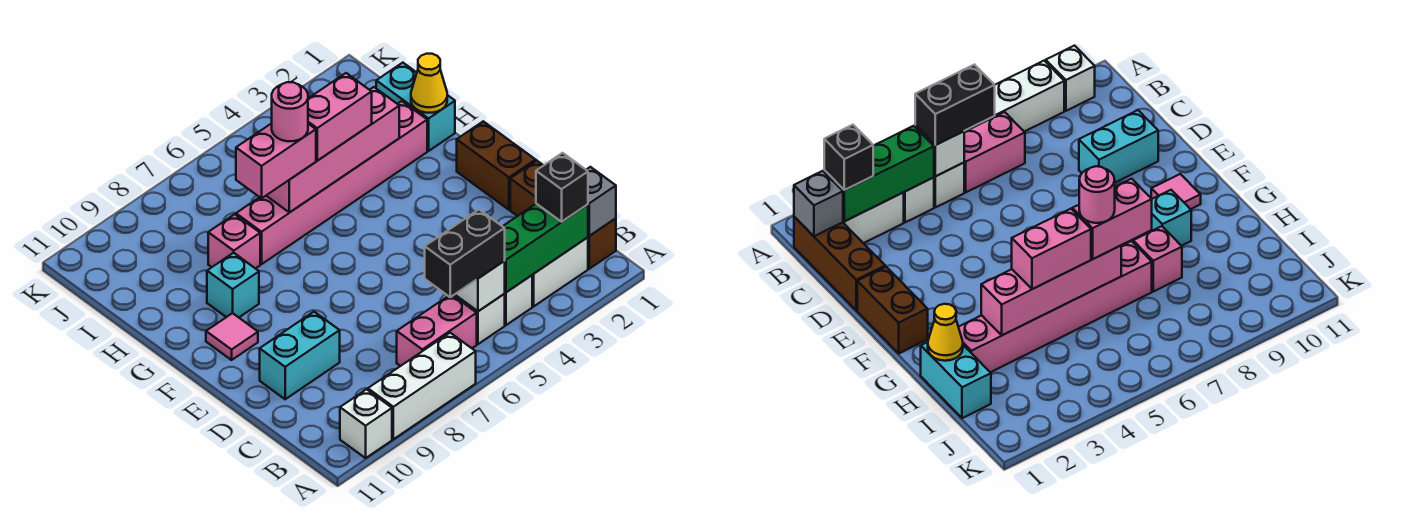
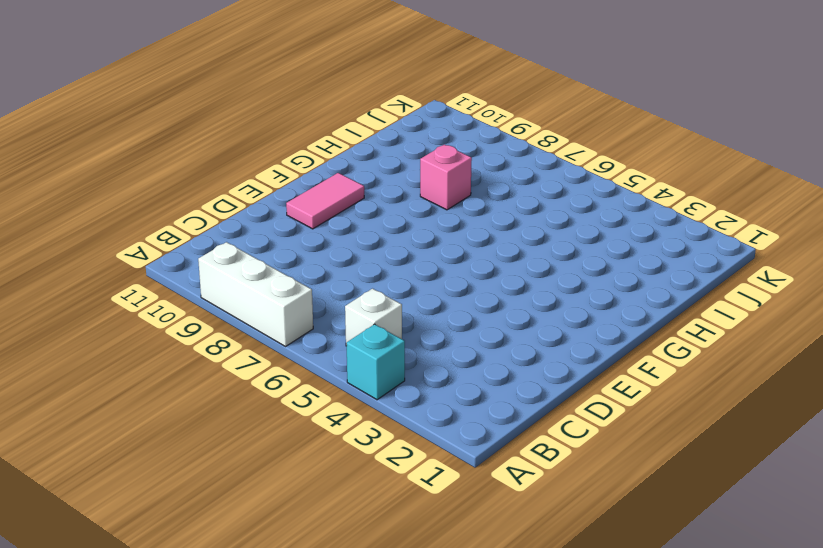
cyan 1x1 brick [347,324,405,400] -> cyan 1x1 brick moved to [207,253,259,317]
pink 1x2 tile [286,173,364,229] -> pink 1x1 tile [206,313,258,360]
none -> white 1x1 brick [340,389,392,458]
none -> brown 1x3 brick [510,161,616,269]
none -> white 1x2 brick [532,237,588,306]

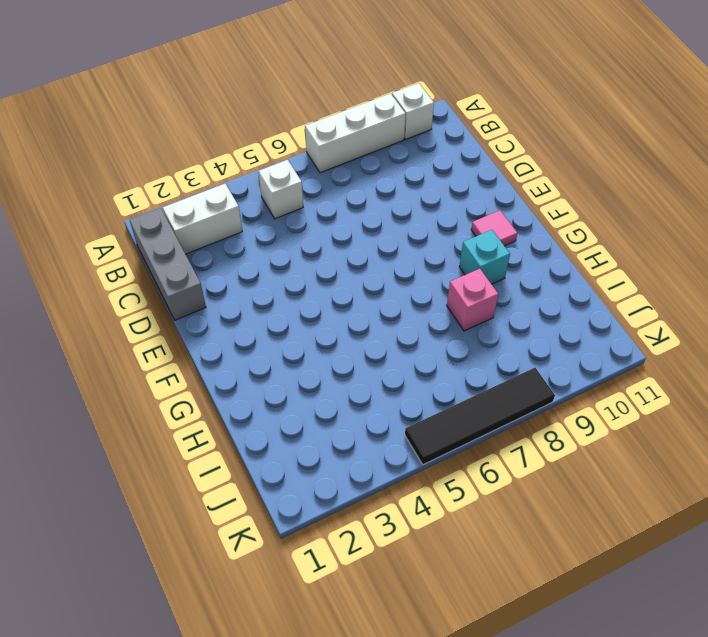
grey 1x3 brick [130,208,206,320] -> brown 1x3 brick [510,161,616,269]
black 1x4 tile [405,368,555,465] -> none
none -> white 1x1 brick [505,275,532,325]
none -> pink 1x2 brick [397,296,477,366]
none -> cyan 1x2 brick [260,312,340,399]

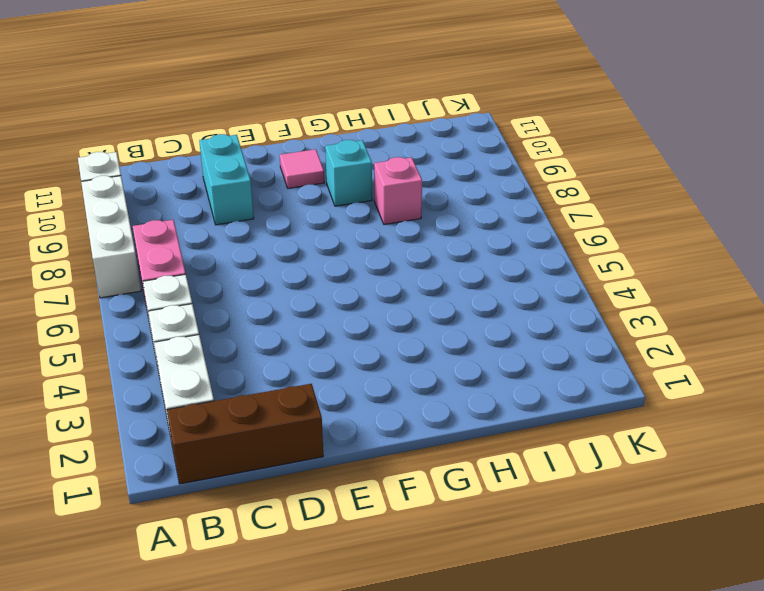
none -> brown 1x2 brick [457,121,536,210]
none -> cyan 1x2 brick [376,63,455,151]
none -> pink 1x6 brick [236,101,427,264]

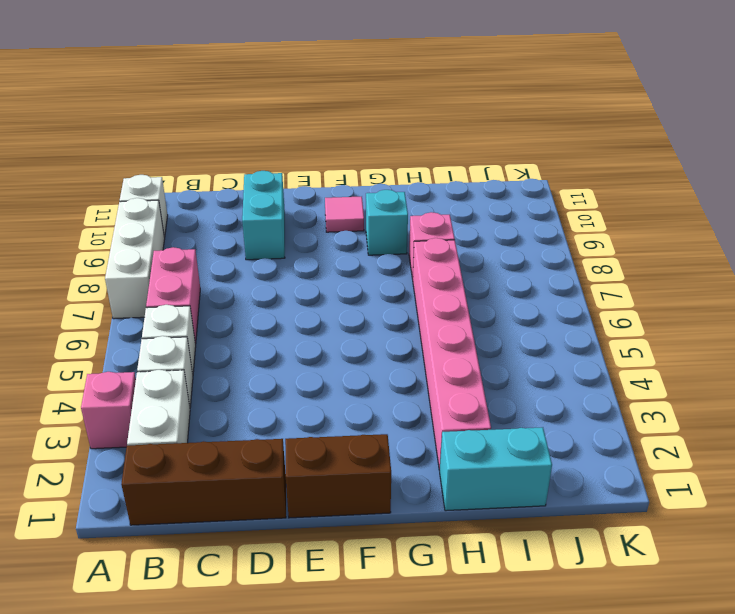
pink 1x1 brick [81,372,136,449] -> none
none -> grey 1x1 brick [586,167,616,236]
none -> green 1x3 brick [503,204,588,292]
none -> white 1x1 brick [455,261,505,311]

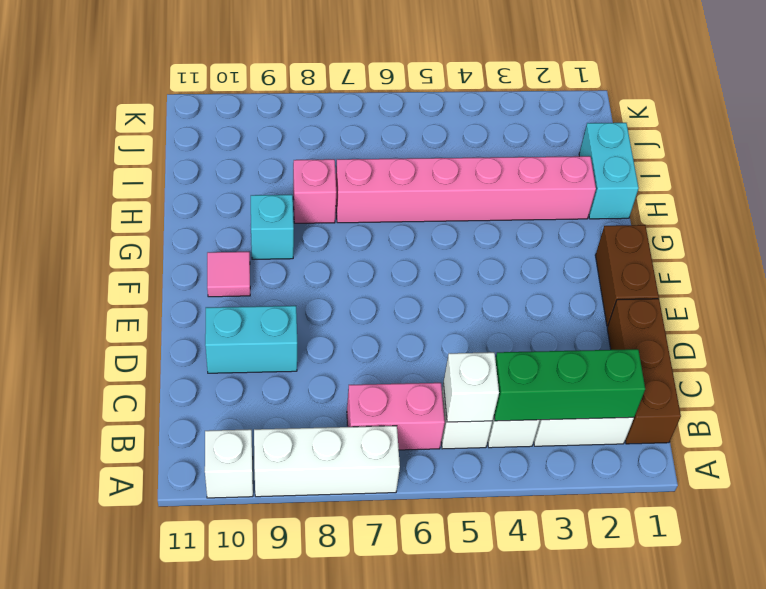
none -> grey 1x1 brick [586,167,616,236]
none -> yellow 1x1 cone [411,54,447,113]
none -> pink 1x4 brick [266,87,399,213]

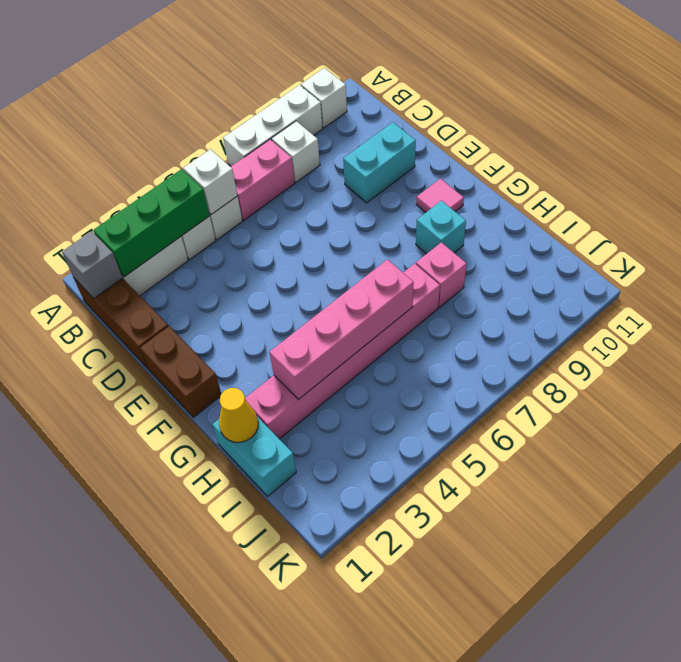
white 1x1 brick [272,121,320,182] -> none
none -> black 1x1 brick [536,153,588,222]
none -> black 1x2 brick [425,210,505,297]
none -> pink 1x2 brick [308,73,372,161]

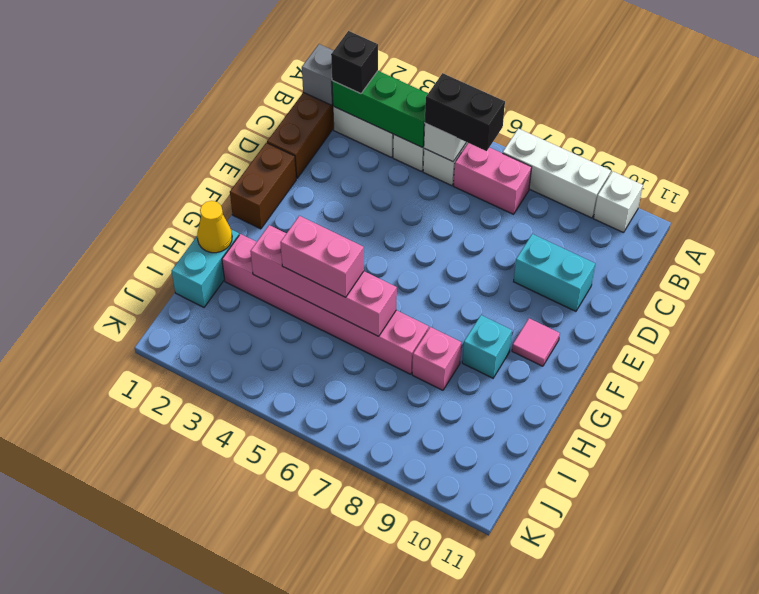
none -> pink 1x2 brick [236,123,316,198]
none -> pink 1x1 round brick [272,82,308,141]

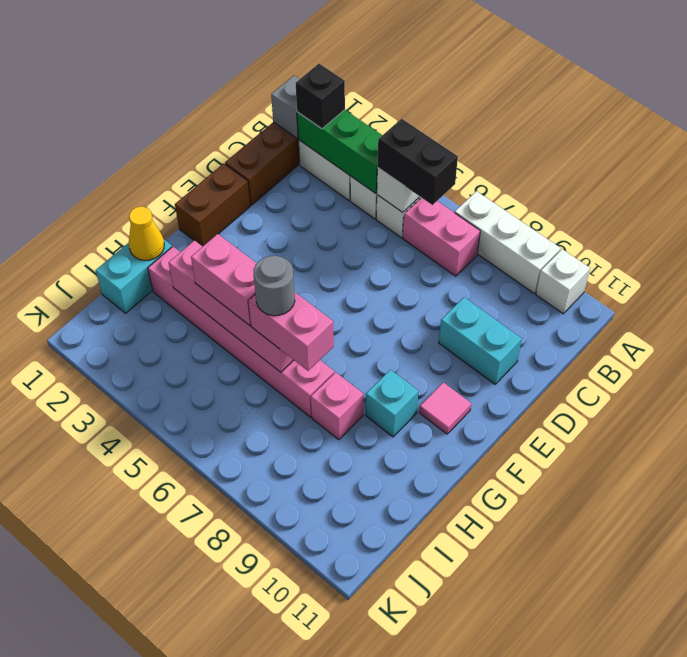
grey 1x1 round brick [253,256,295,316] -> pink 1x1 round brick [272,82,308,141]

